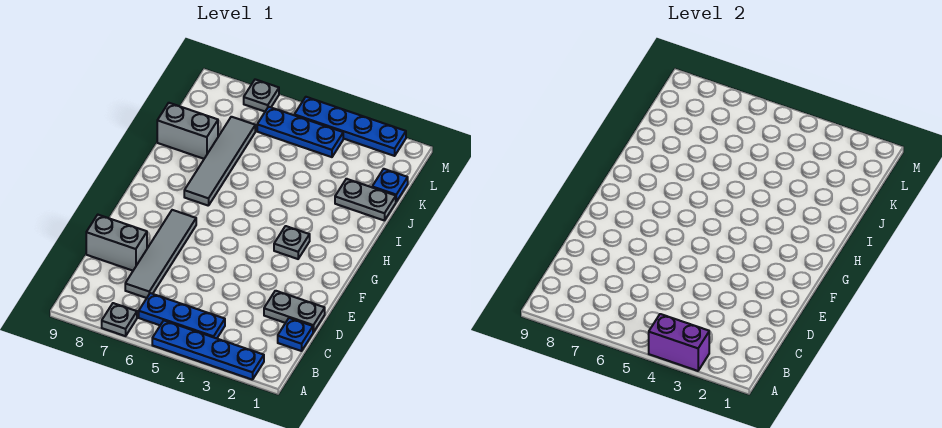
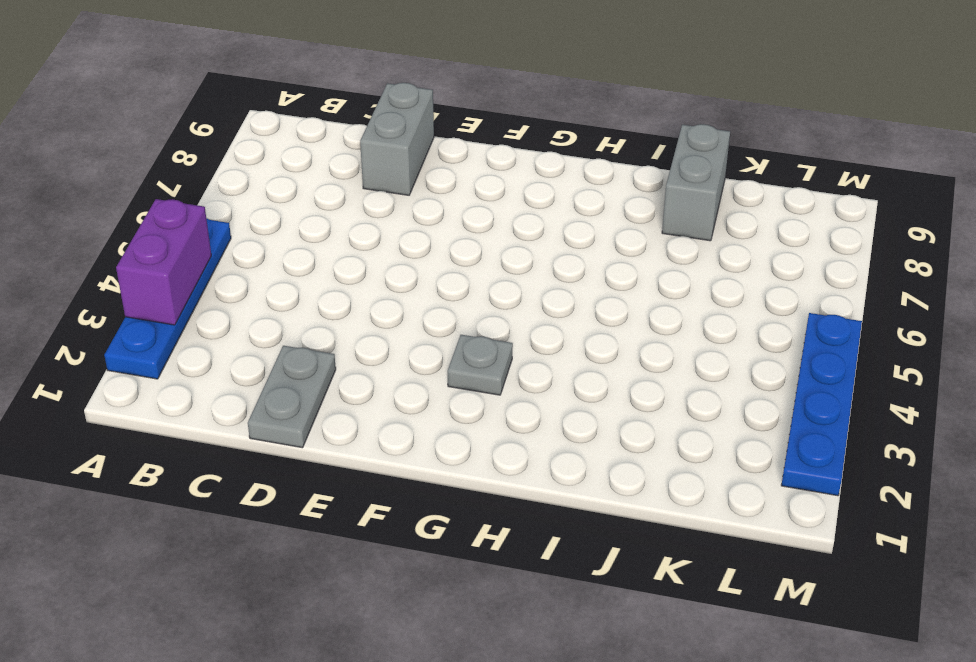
none -> grey 1x1 plate [102,303,137,336]
none -> blue 1x3 plate [139,293,225,338]
none -> blue 1x1 plate [278,318,313,351]

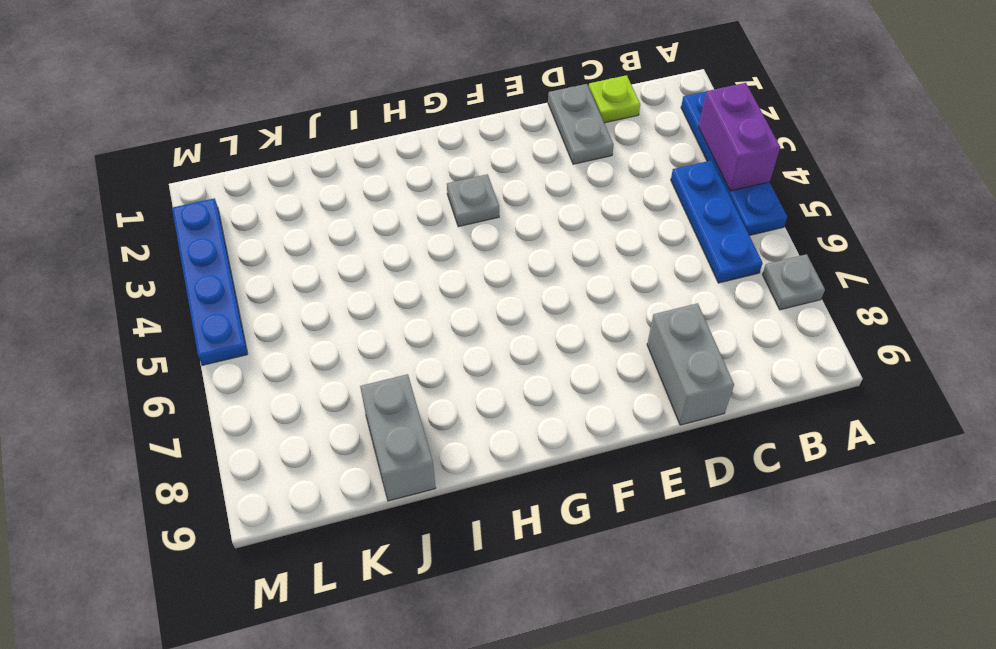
lime 1x1 plate [589,75,640,123] -> blue 1x1 plate [278,318,313,351]
none -> grey 1x4 tile [125,210,196,298]
none -> grey 1x4 tile [184,117,255,206]
none -> grey 1x2 plate [335,179,396,221]

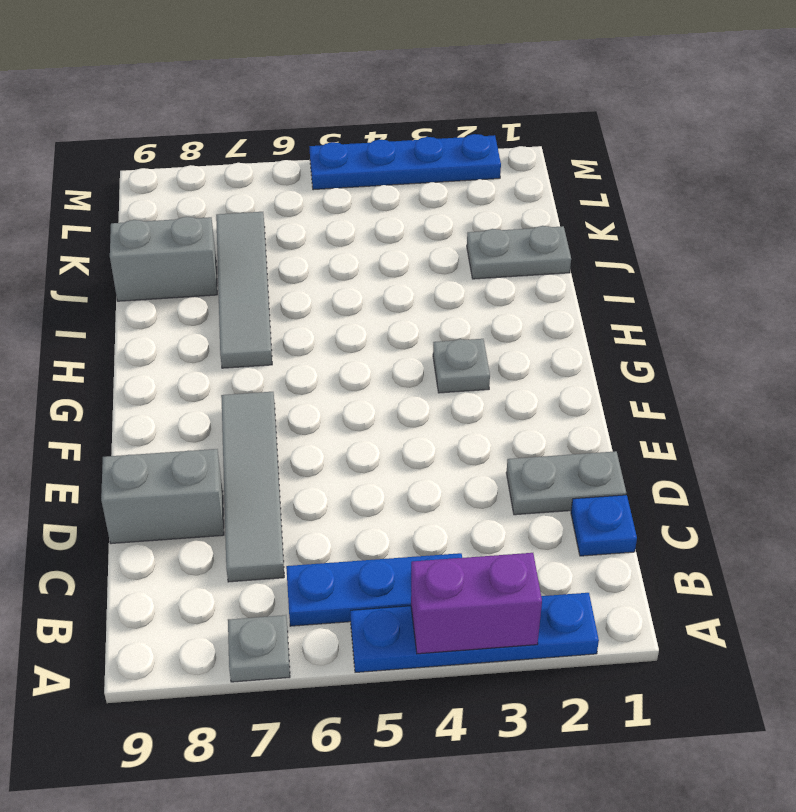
none -> blue 1x1 plate [372,169,408,202]
none -> blue 1x3 plate [257,107,343,157]
none -> grey 1x1 plate [244,79,279,112]

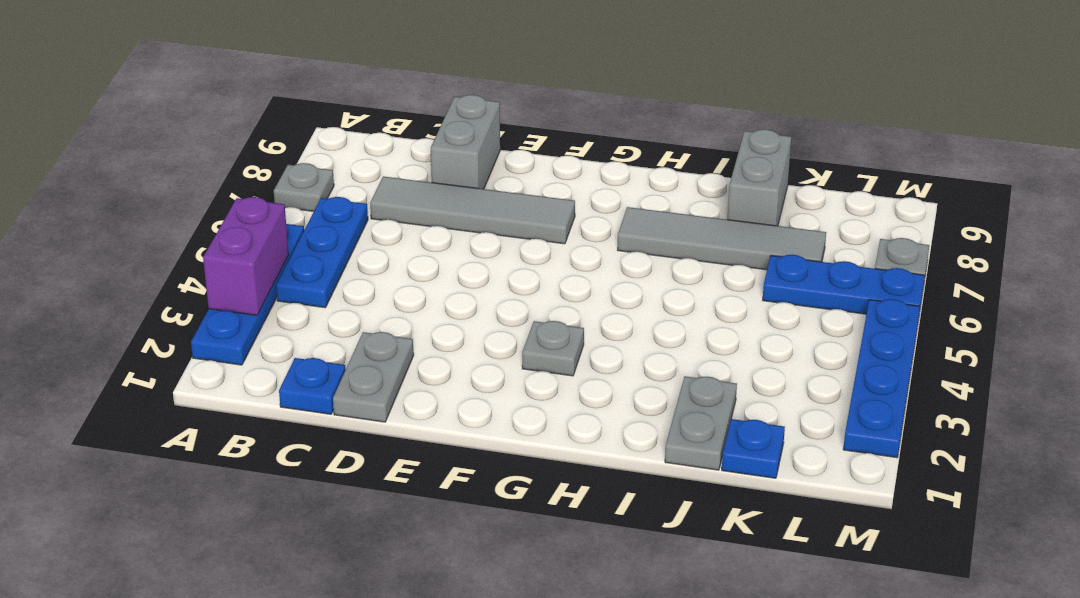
blue 1x3 plate [763,255,925,314] -> blue 1x3 plate turned to [257,107,343,157]

